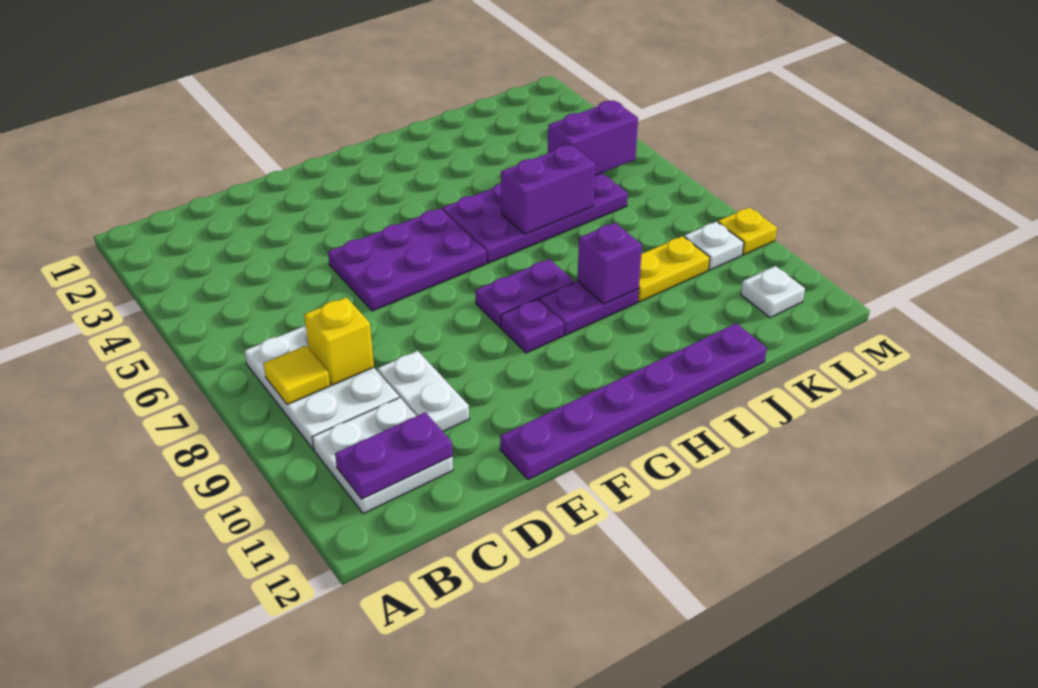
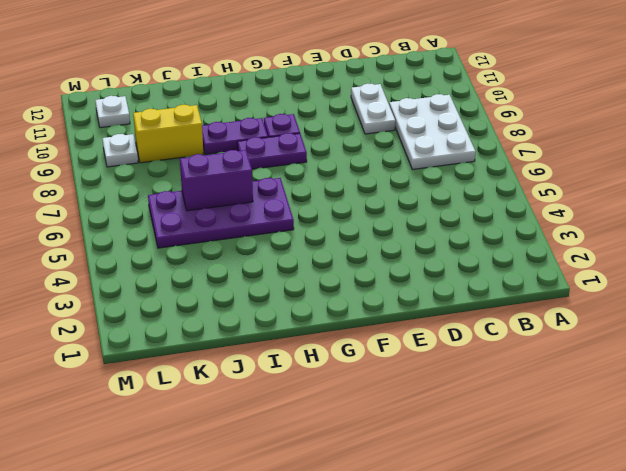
yellow 1x2 brick [133,104,204,163] -> yellow 1x2 plate [638,236,710,302]
none -> white 2x2 plate [312,398,453,514]
none -> purple 2x3 plate [328,208,486,311]
none -> purple 1x6 plate [500,323,767,480]

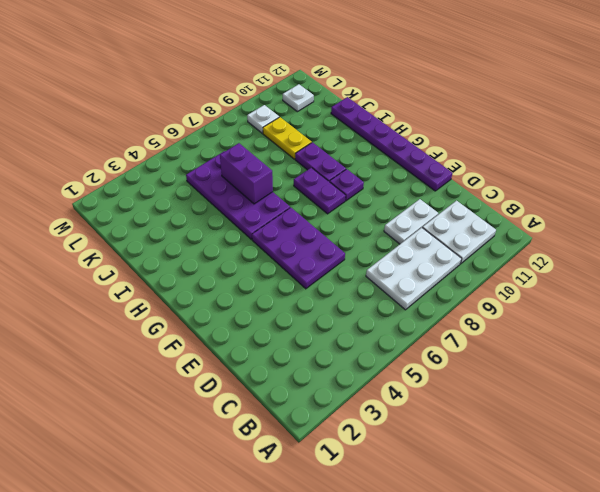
none -> yellow 1x1 plate [718,207,777,255]
none -> yellow 1x1 tile [263,346,330,405]
none -> purple 1x2 plate [335,412,452,499]

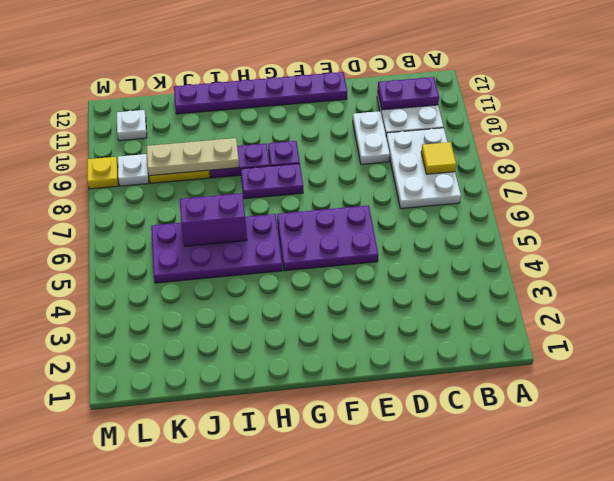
tan 1x3 plate [147,138,239,176] -> purple 1x1 brick [577,223,642,304]
none -> yellow 1x1 brick [304,297,374,385]
none -> purple 1x2 brick [548,101,638,176]

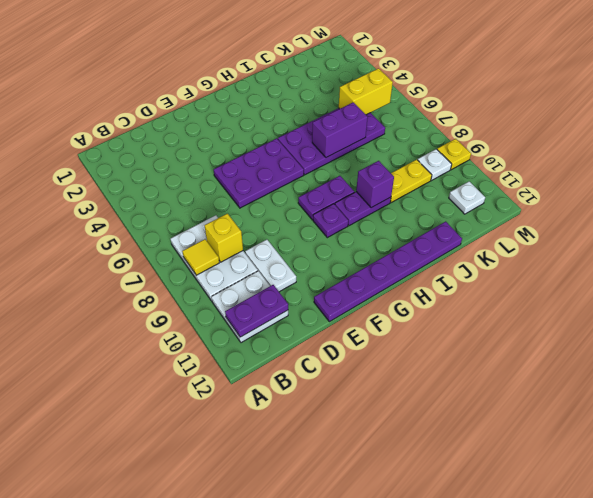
yellow 1x2 brick [339,68,393,115] -> purple 1x2 brick [548,101,638,176]

